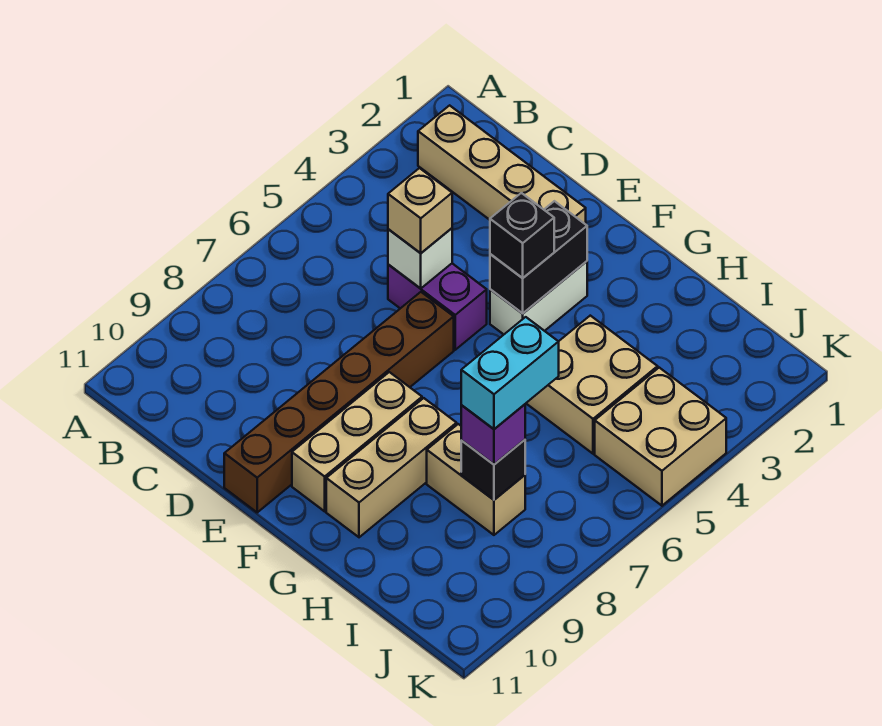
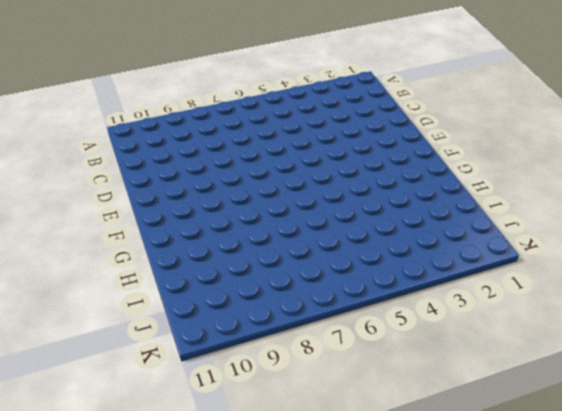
none -> tan 1x4 brick [418,105,586,224]
none -> purple 1x2 brick [388,263,487,350]
none -> brown 1x6 brick [224,292,454,512]

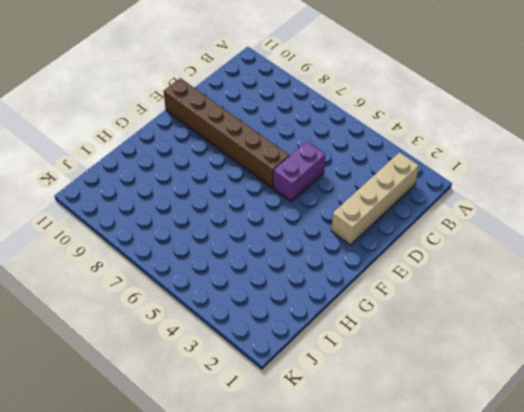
none -> white 1x2 brick [490,261,587,334]
none -> tan 1x3 brick [292,372,422,511]
none -> tan 1x3 brick [326,398,457,537]

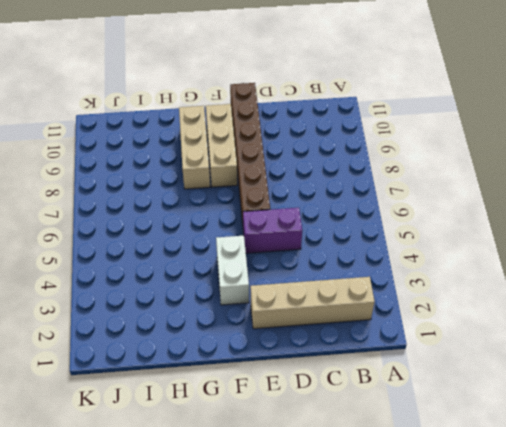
none -> tan 2x2 brick [526,316,658,454]
none -> tan 1x2 brick [427,424,525,535]
none -> tan 2x2 brick [595,368,726,506]

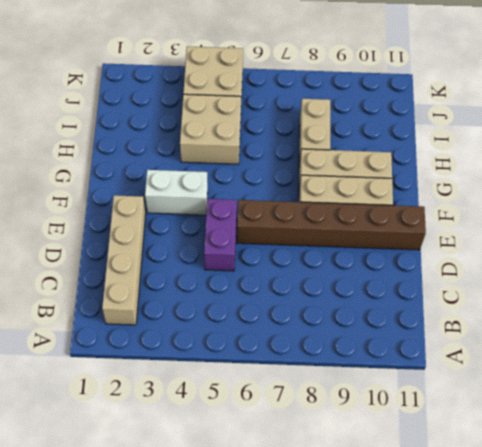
none -> white 1x1 brick [388,228,452,289]
none -> black 1x2 brick [490,201,587,313]
none -> black 1x1 brick [461,440,525,500]

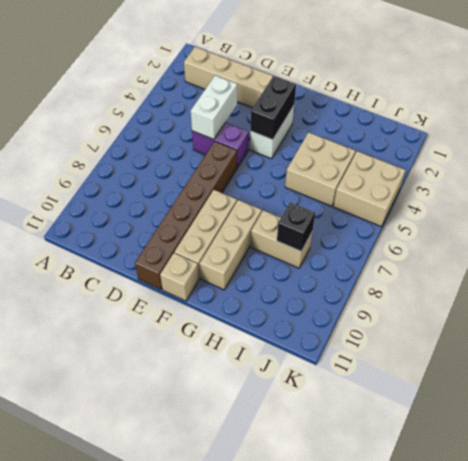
white 1x2 brick [191,75,237,139] -> white 1x1 brick [388,228,452,289]
tan 1x1 brick [160,253,199,301] -> tan 1x1 brick moved to [388,168,452,253]
none -> black 1x1 brick [490,193,554,278]
none -> purple 1x1 brick [461,404,525,464]
none -> cyan 1x2 brick [461,317,559,429]

